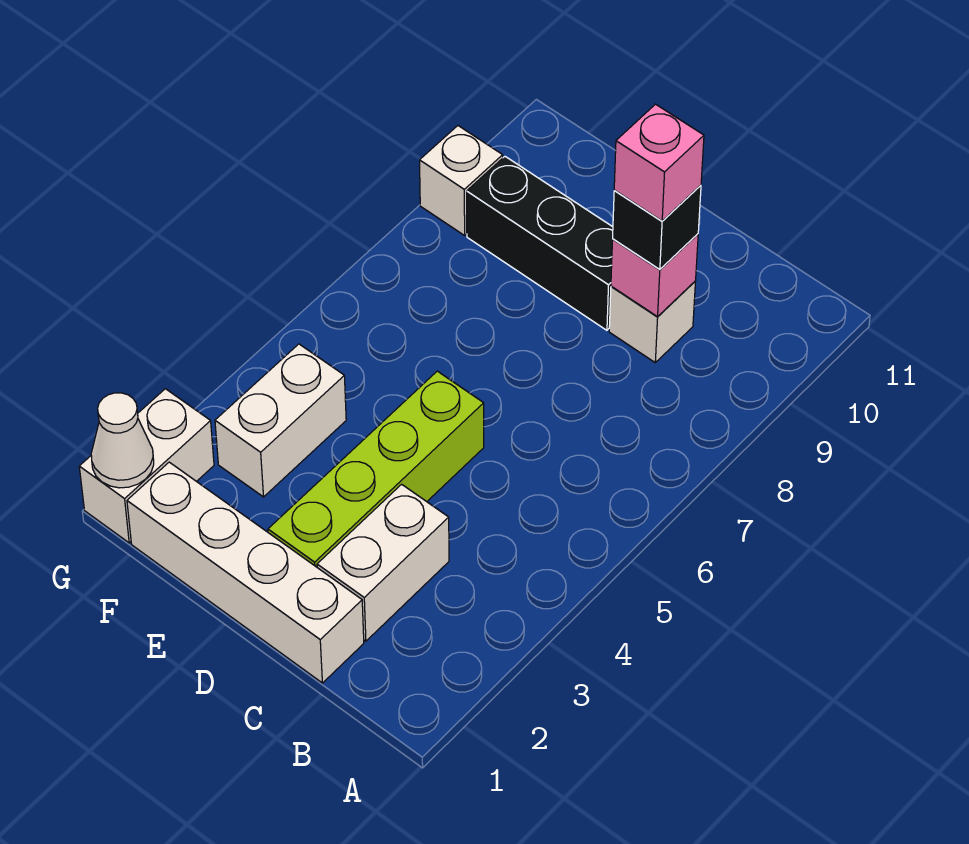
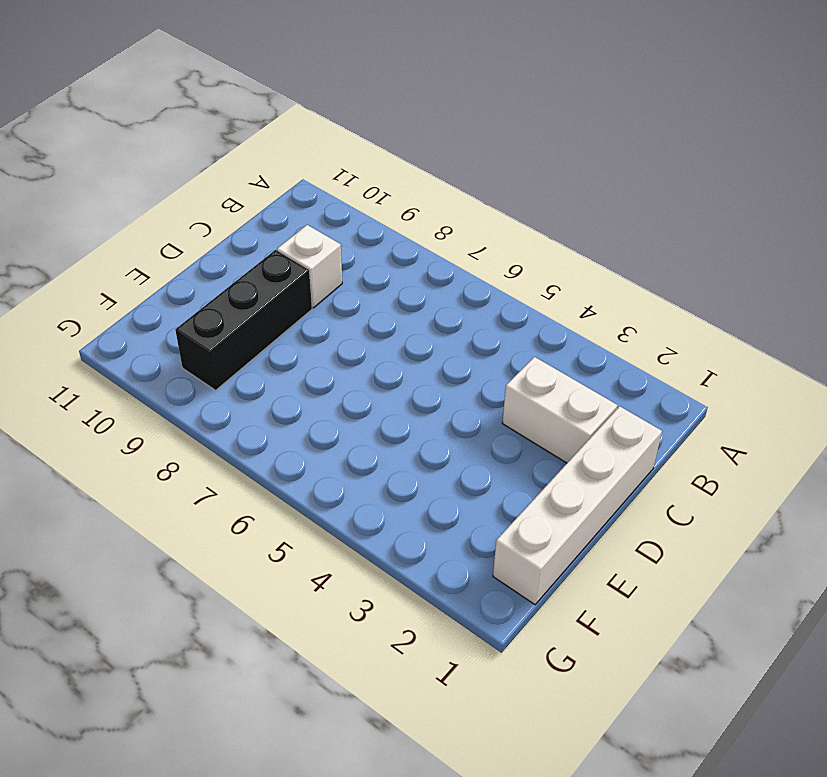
none -> lime 1x4 brick [268,371,484,567]
none -> white 1x2 brick [215,344,346,497]
none -> white 1x2 brick [79,389,214,543]

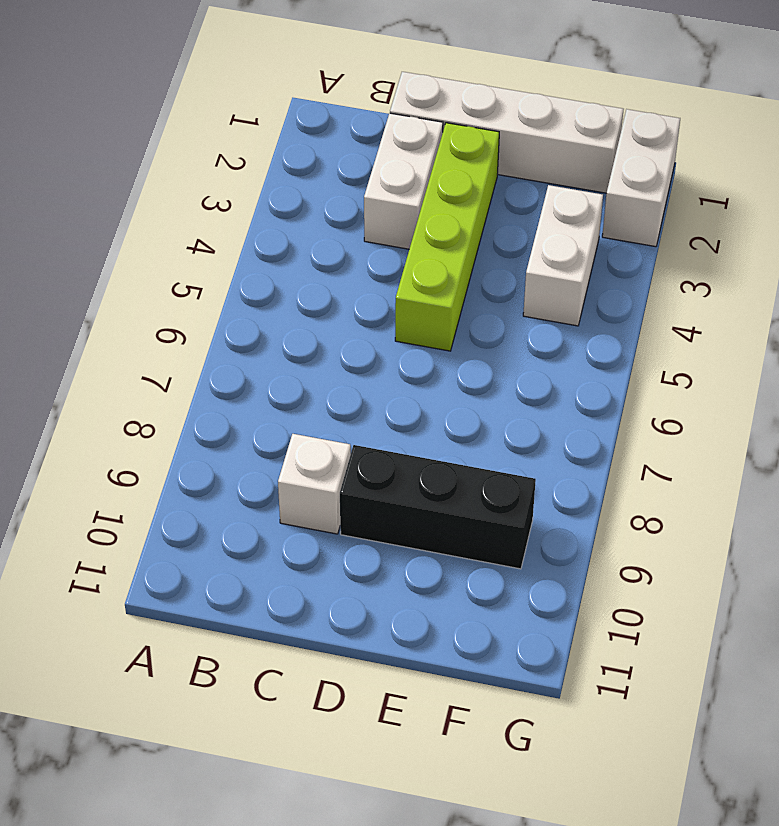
none -> white 1x1 brick [420,126,503,235]
none -> pink 1x1 brick [611,234,698,317]
none -> white 1x1 cone [91,393,154,488]

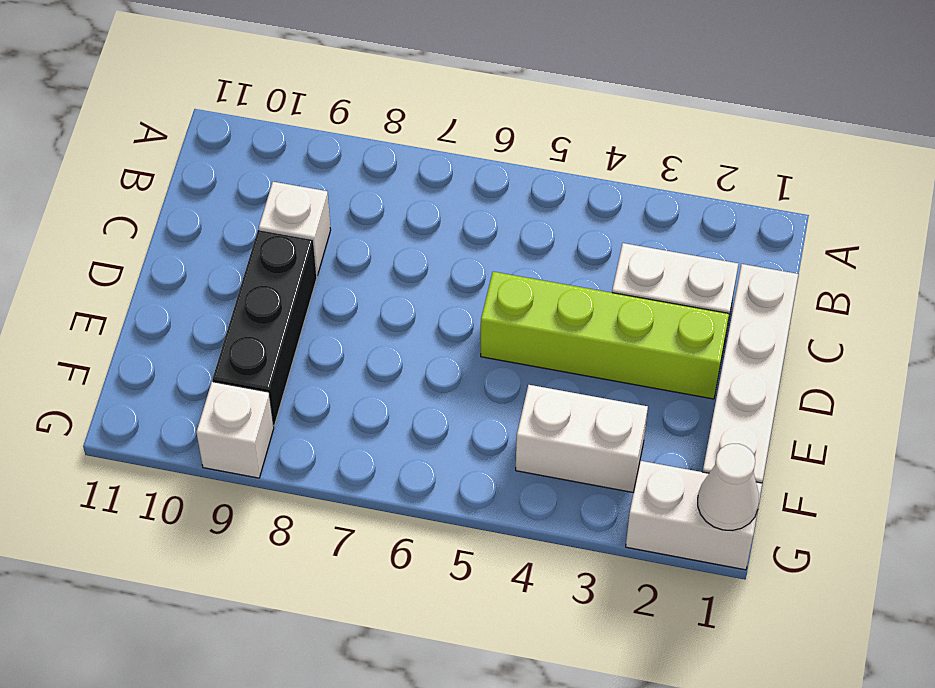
none -> pink 1x1 brick [611,234,698,317]
none -> black 1x1 brick [613,185,701,269]
none -> pink 1x1 brick [614,104,704,221]

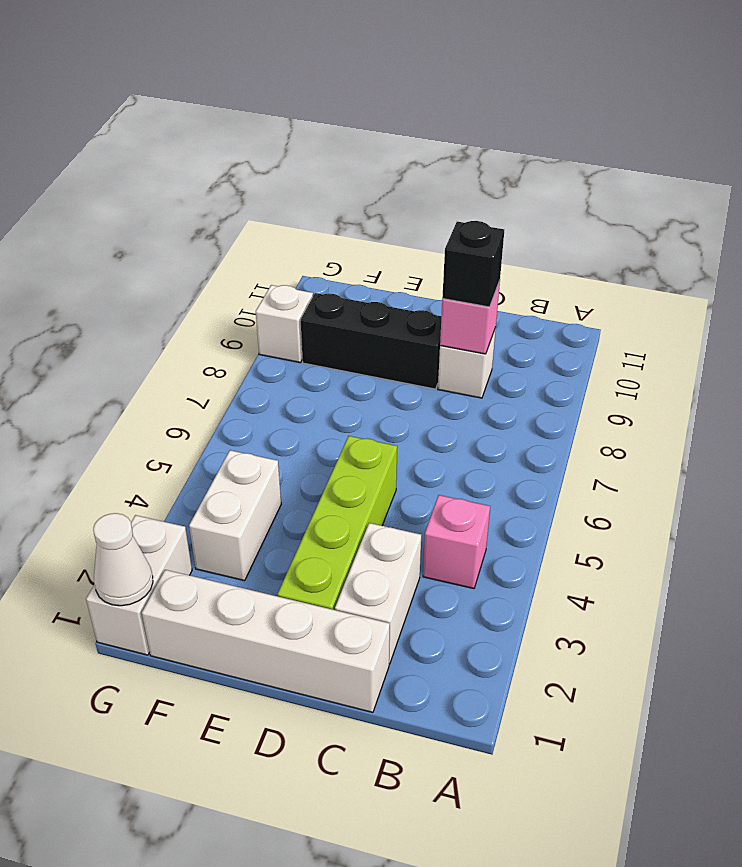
pink 1x1 brick [423,495,490,589] -> pink 1x1 brick moved to [614,104,704,221]

